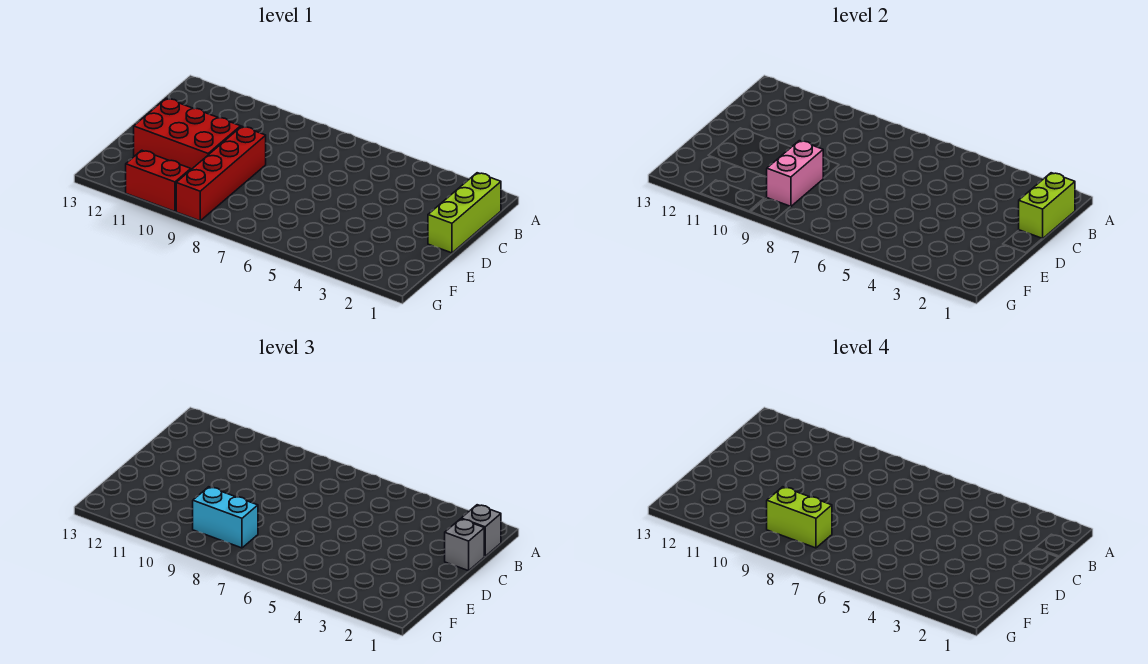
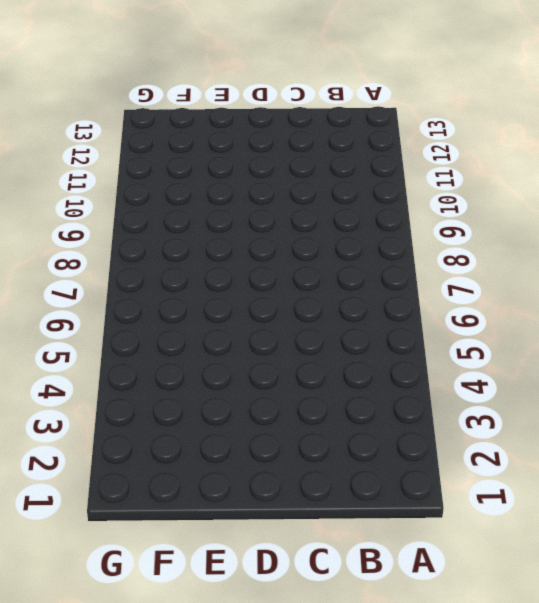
none -> lime 1x3 brick [428,173,501,253]
none -> red 1x4 brick [176,126,266,221]

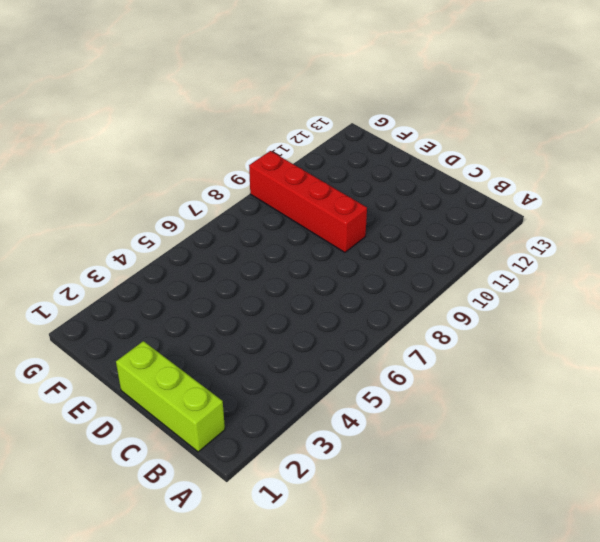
none -> red 2x3 brick [134,98,241,169]
none -> red 1x2 brick [126,150,191,212]

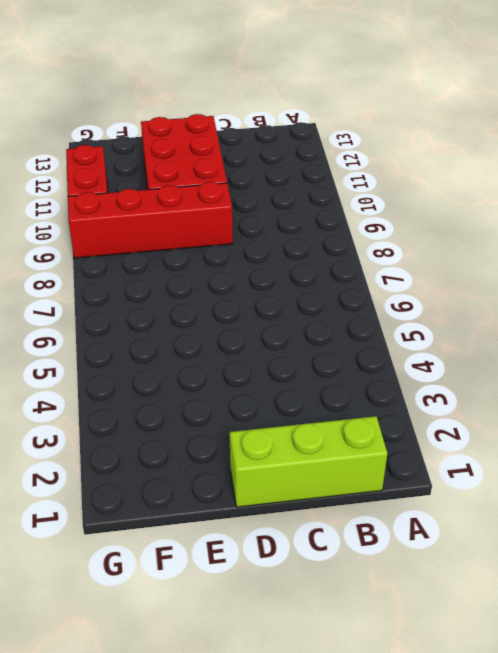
none -> lime 1x2 brick [1019,173,1075,239]
none -> pink 1x2 brick [767,141,823,207]

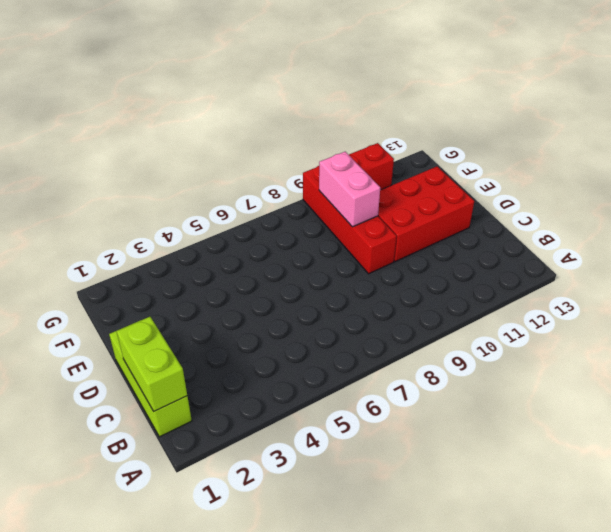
none -> grey 1x1 brick [461,505,501,556]
none -> grey 1x1 brick [445,519,485,571]

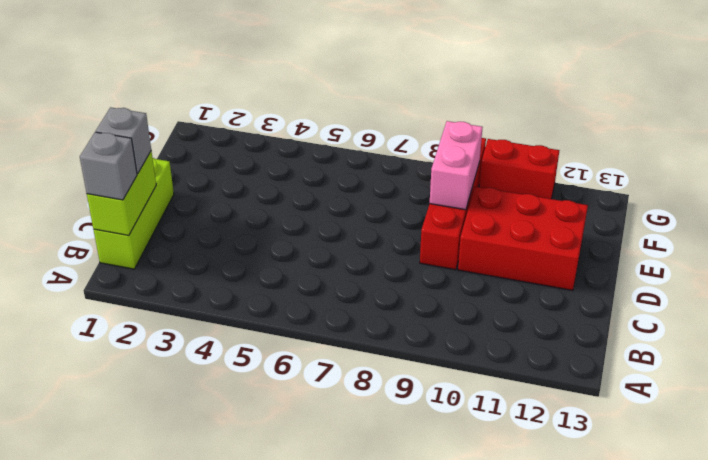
none -> cyan 1x2 brick [193,487,258,548]
none -> lime 1x2 brick [767,487,832,548]

